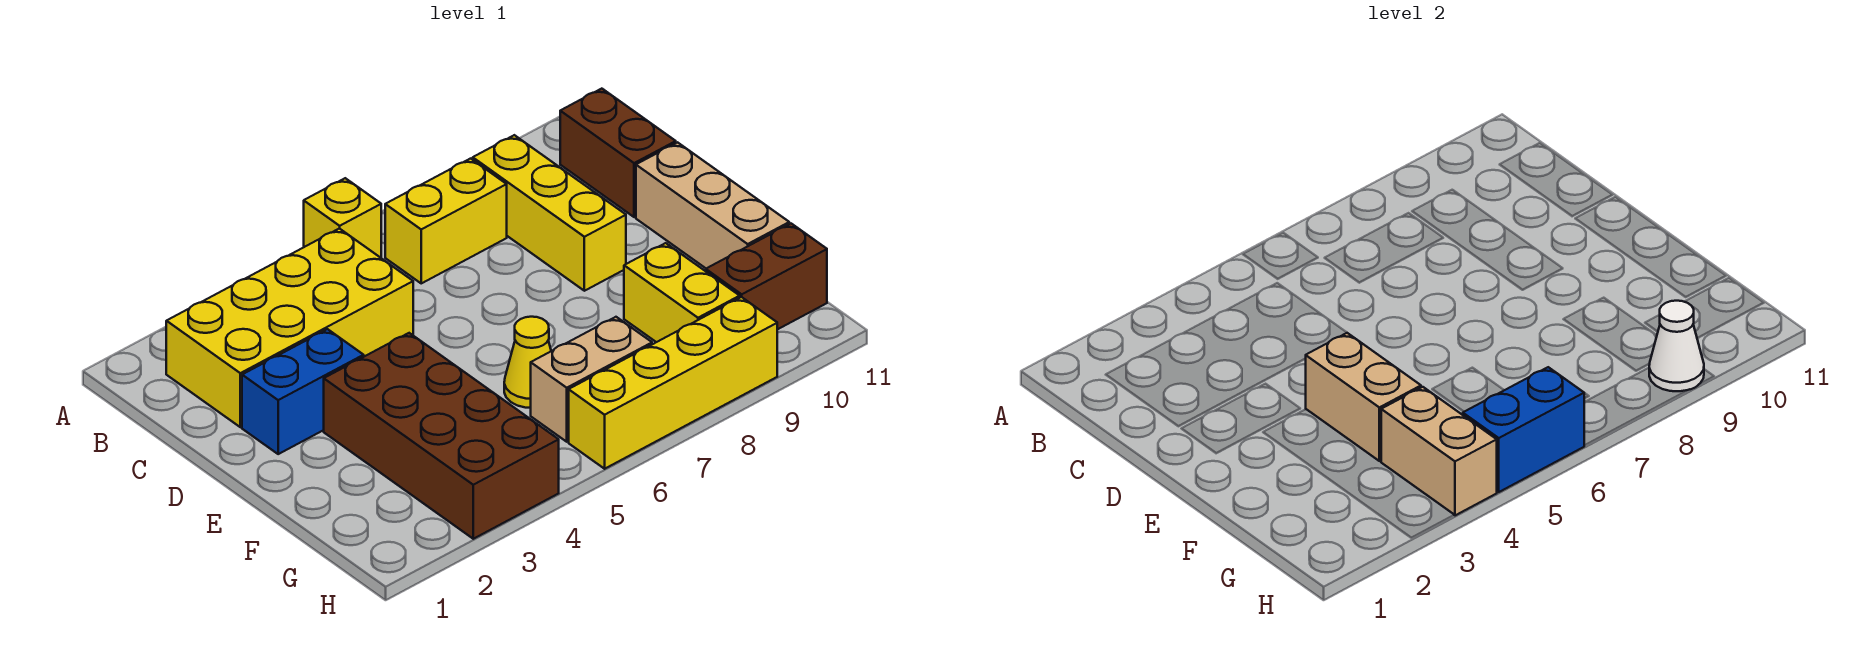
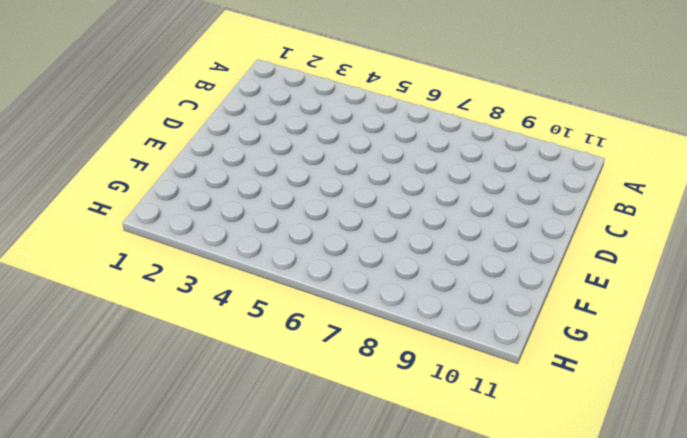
none -> yellow 1x1 brick [304,178,381,258]
none -> yellow 2x4 brick [166,228,413,427]
none -> yellow 1x2 brick [385,159,507,283]

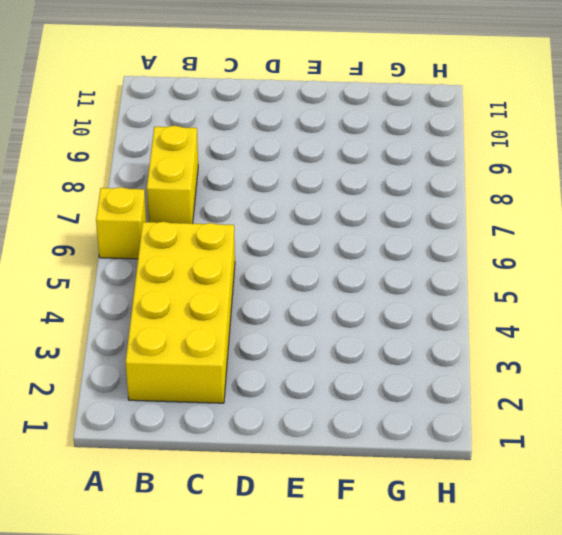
none -> yellow 1x3 brick [473,135,626,291]
none -> brown 1x2 brick [560,89,676,217]
none -> blue 1x2 brick [242,329,364,454]

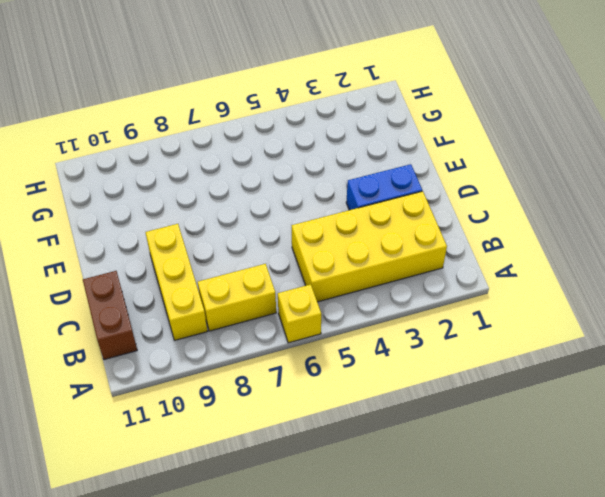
none -> tan 1x3 brick [636,142,789,268]
none -> brown 2x4 brick [324,333,559,539]
none -> yellow 1x1 cone [504,317,551,408]

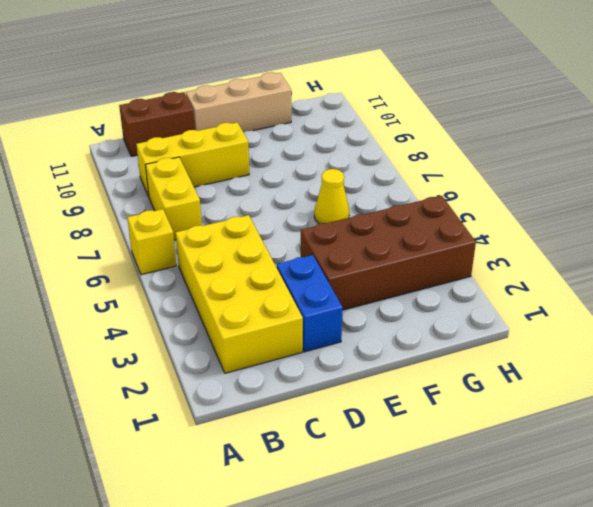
none -> yellow 1x2 brick [624,243,740,342]
none -> tan 1x2 brick [531,317,652,442]
none -> brown 1x2 brick [706,224,827,330]

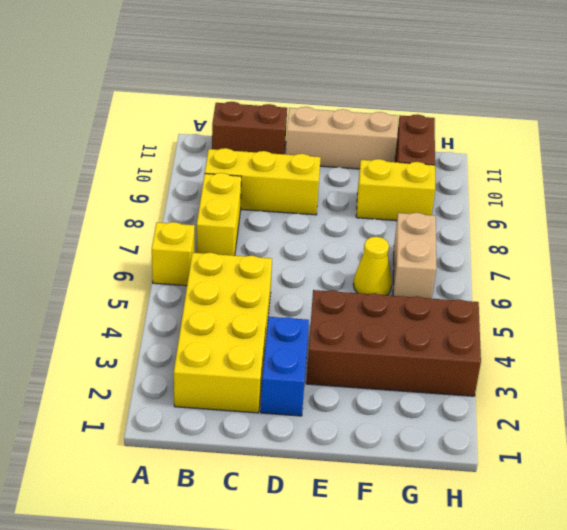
none -> yellow 1x4 brick [569,297,777,469]
none -> tan 1x2 brick [1305,333,1421,461]
none -> tan 1x2 brick [1381,387,1497,515]

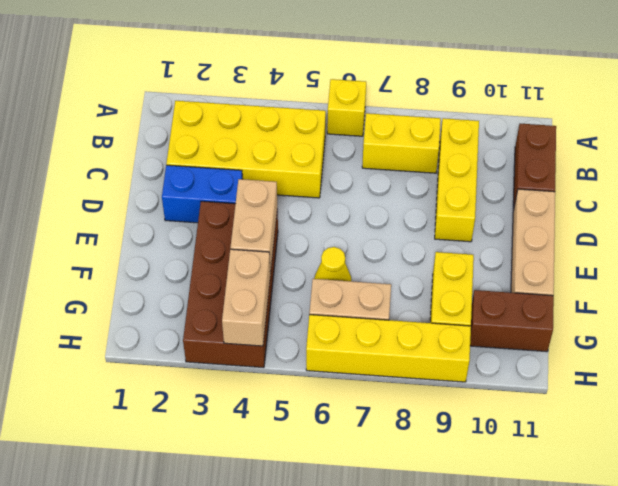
none -> blue 1x2 brick [1463,367,1584,492]
none -> white 1x1 cone [1649,301,1704,391]

